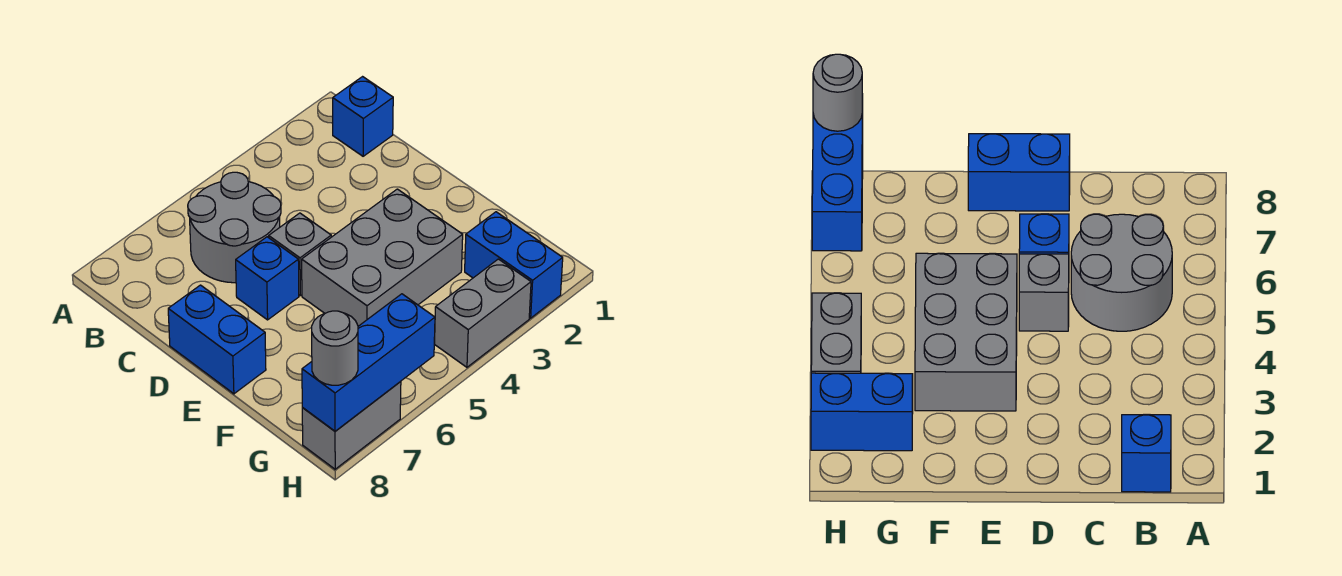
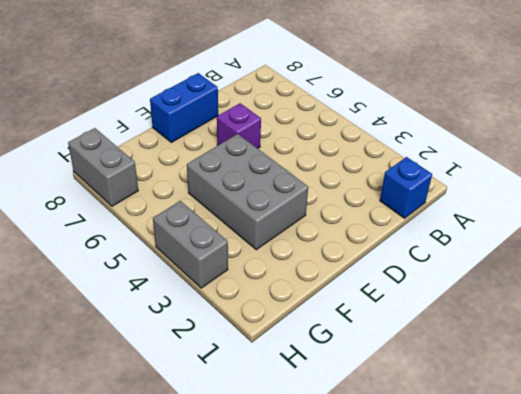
purple 1x1 brick [217,103,261,149] -> blue 1x1 brick [236,237,299,320]
none -> grey 2x2 round brick [188,172,281,283]
none -> grey 1x1 brick [269,213,331,296]

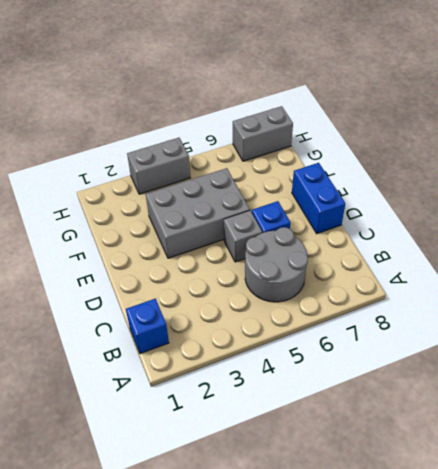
none -> blue 1x2 brick [465,212,563,318]
none -> blue 1x3 brick [302,294,435,431]

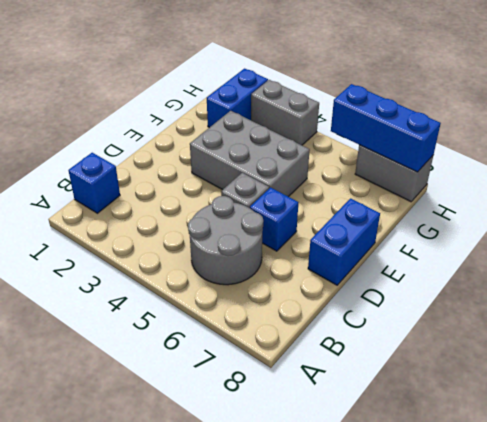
none -> grey 1x1 round brick [312,311,358,385]

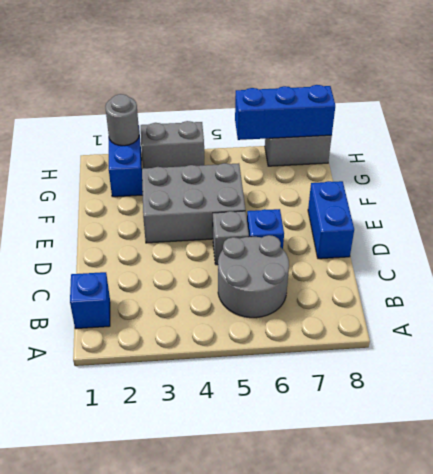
grey 1x1 round brick [105,94,139,146] -> grey 1x1 round brick moved to [312,311,358,385]

